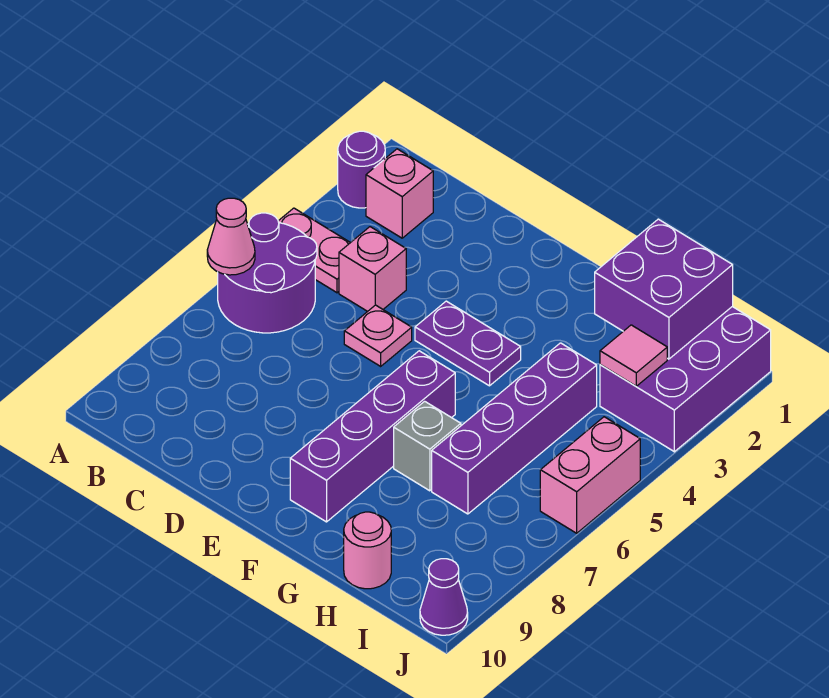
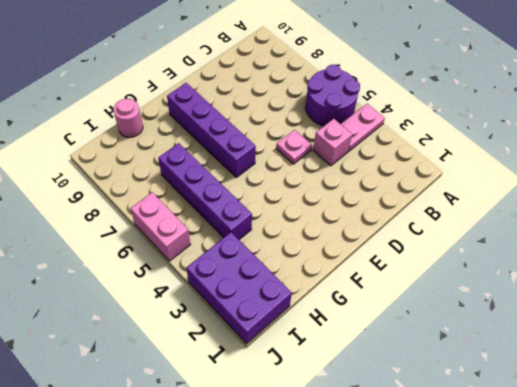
none -> purple 1x1 round brick [338,131,385,208]
none -> pink 1x1 brick [366,149,433,238]
none -> purple 1x2 plate [415,301,521,386]

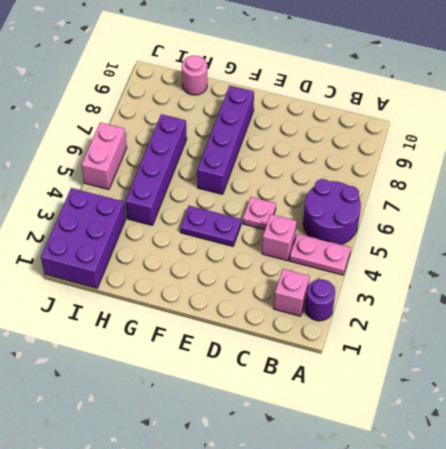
none -> grey 1x1 brick [394,401,461,491]
none -> purple 1x1 cone [420,559,468,635]
none -> pink 1x1 cone [207,198,255,275]

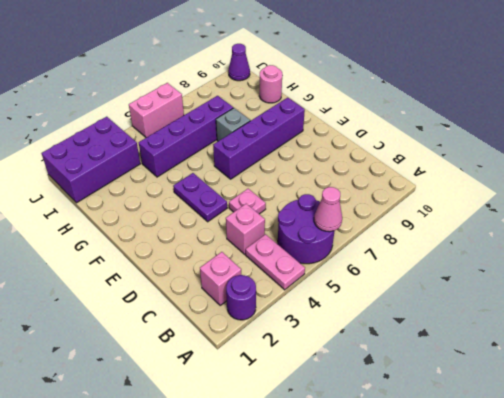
none -> purple 2x2 brick [595,219,733,359]
none -> pink 1x1 tile [600,325,667,386]

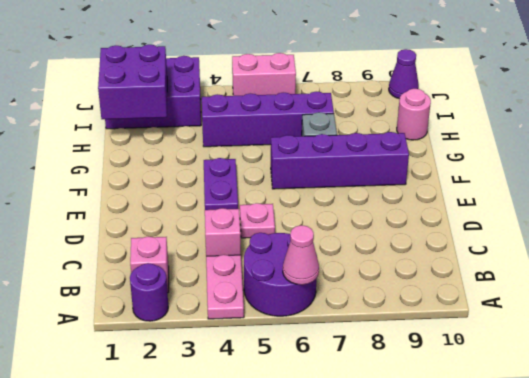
none -> pink 1x1 tile [600,325,667,386]

